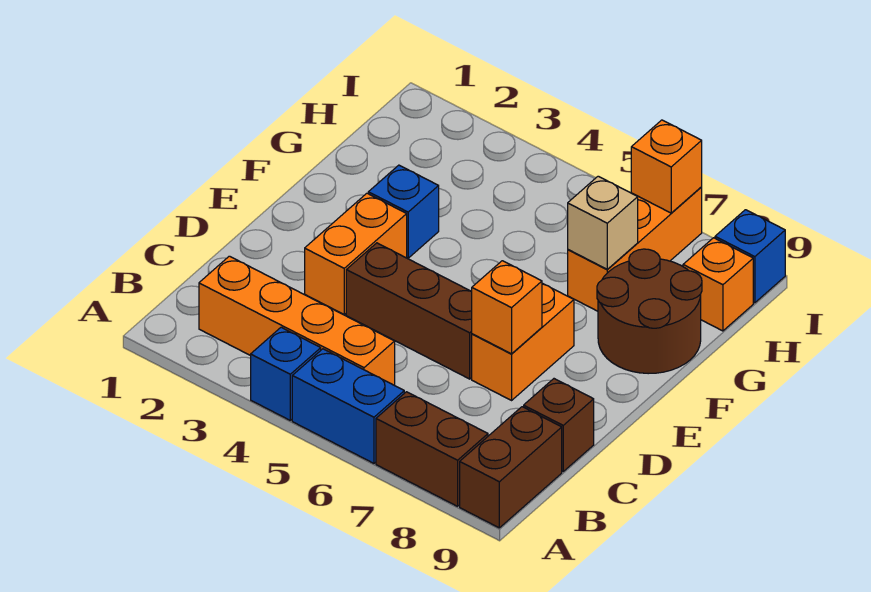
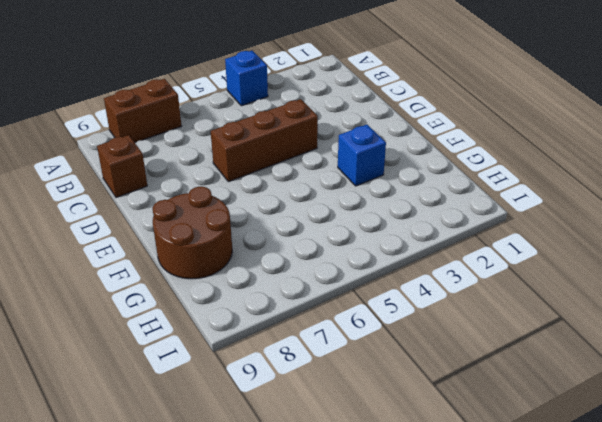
none -> blue 1x2 brick [292,349,404,463]
none -> brown 1x2 brick [460,407,562,528]
none -> orange 1x4 brick [199,256,395,385]

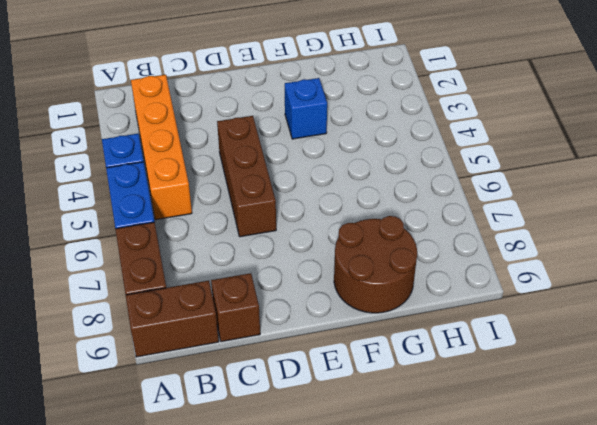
none -> orange 1x2 brick [305,193,407,314]
none -> orange 1x2 brick [472,283,574,400]
none -> orange 1x3 brick [568,187,702,311]

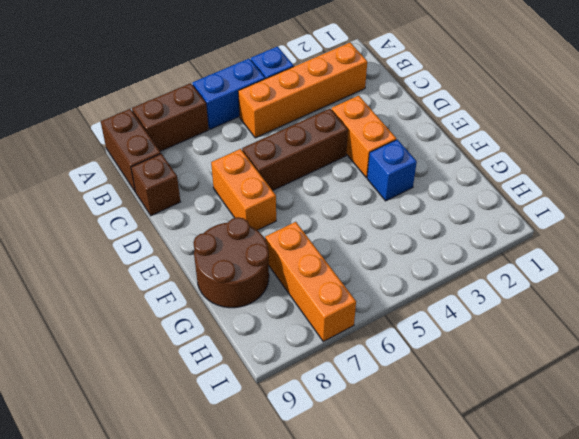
none -> orange 1x1 brick [683,238,753,331]
none -> blue 1x1 brick [715,210,785,303]
none -> orange 1x1 brick [471,261,542,354]

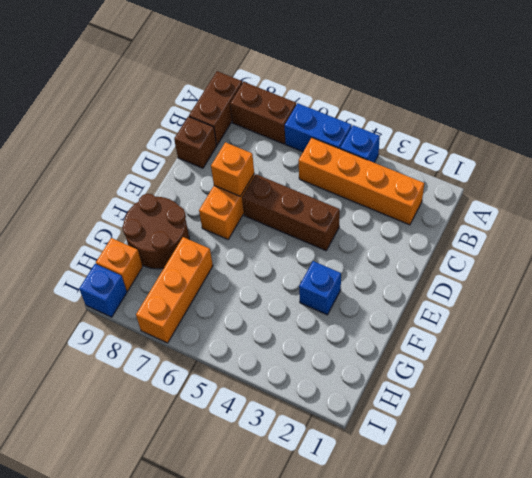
none -> orange 1x2 brick [305,193,407,314]
none -> tan 1x1 brick [568,176,638,269]
none -> orange 1x1 brick [631,120,702,213]

